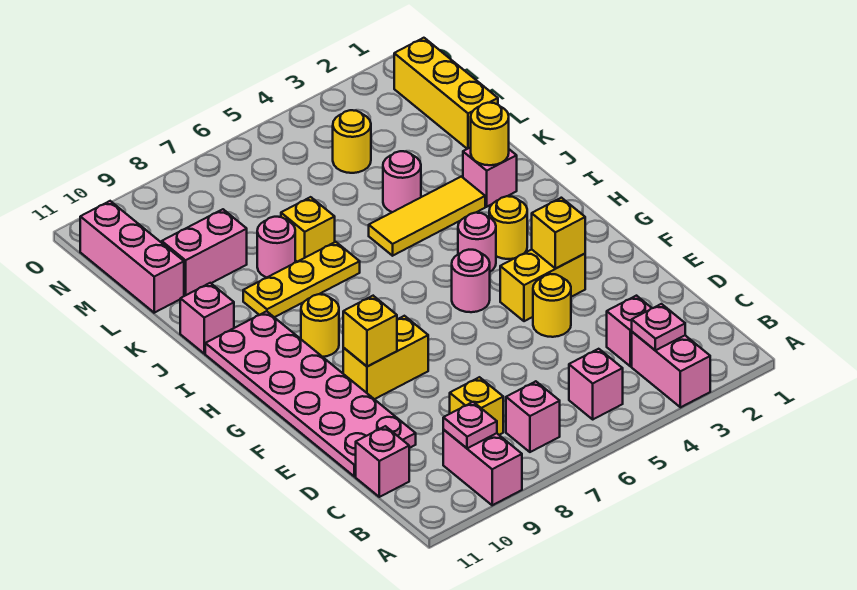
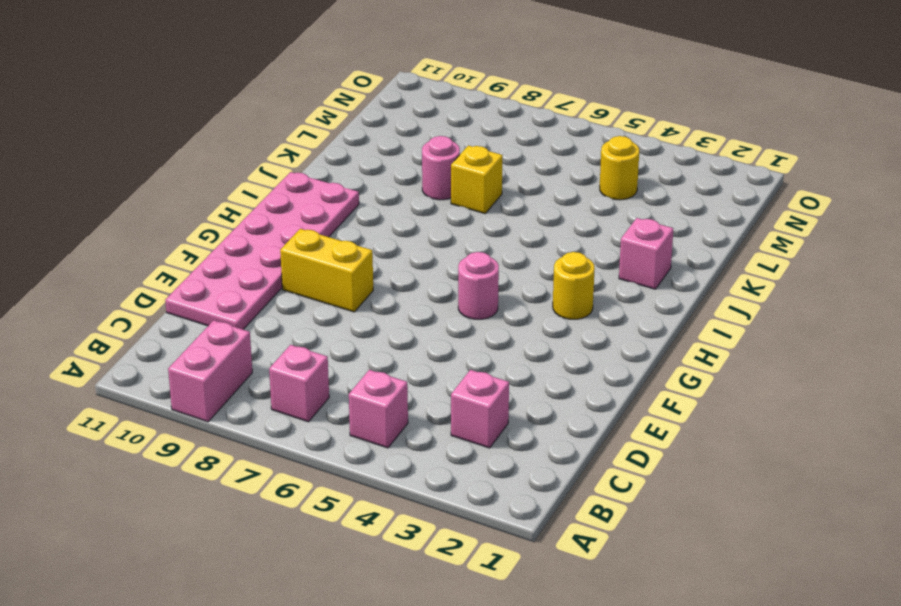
none -> pink 1x2 brick [632,332,710,407]
none -> yellow 1x1 brick [450,377,503,435]
none -> pink 1x1 brick [356,426,409,497]
none -> yellow 1x1 round brick [533,274,571,337]

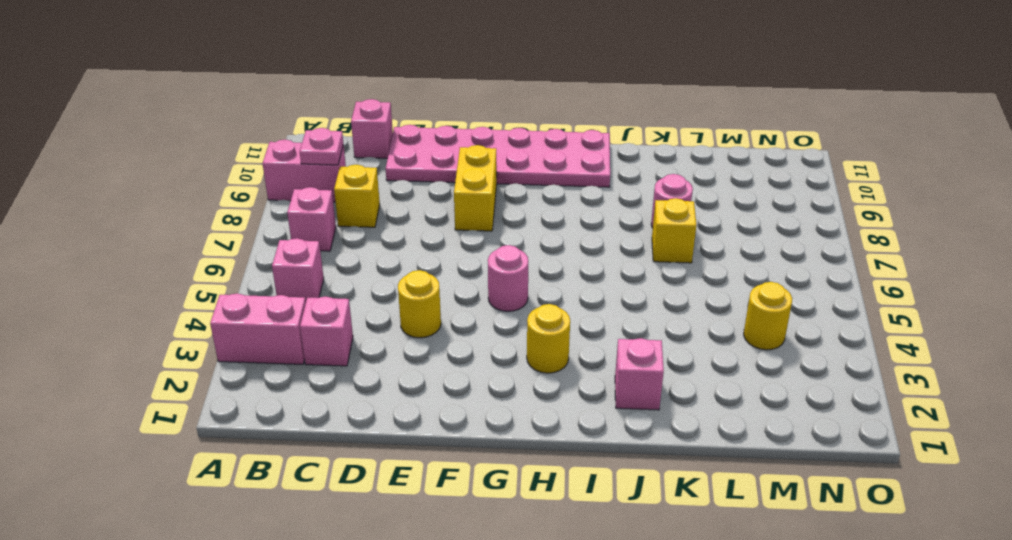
none -> yellow 1x2 brick [500,250,585,321]
none -> pink 1x1 round brick [458,213,496,272]
none -> yellow 1x1 round brick [301,294,339,357]
none -> yellow 1x3 tile [369,177,485,256]

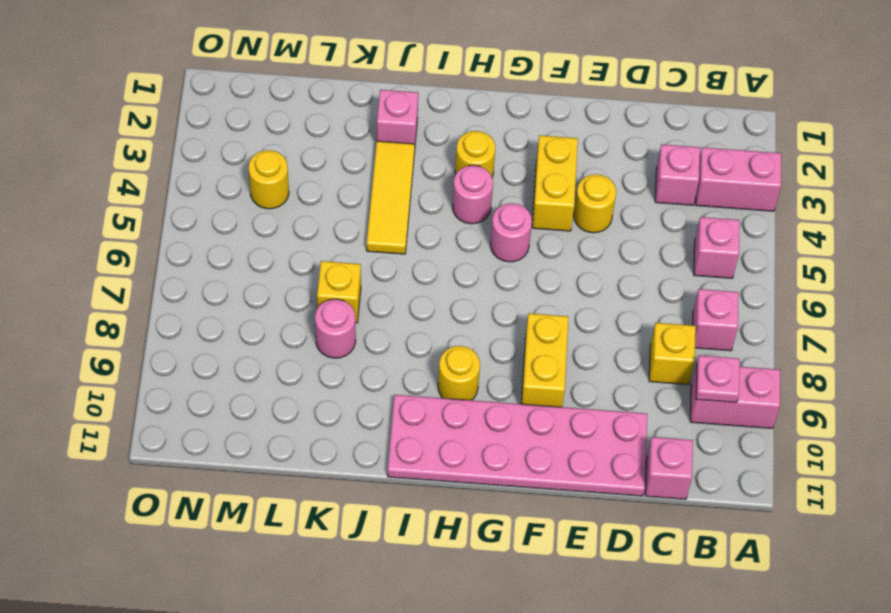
none -> yellow 1x3 plate [243,242,360,317]
none -> pink 1x1 brick [180,283,234,354]
none -> pink 1x1 round brick [383,151,421,212]
none -> yellow 1x3 brick [394,38,498,149]

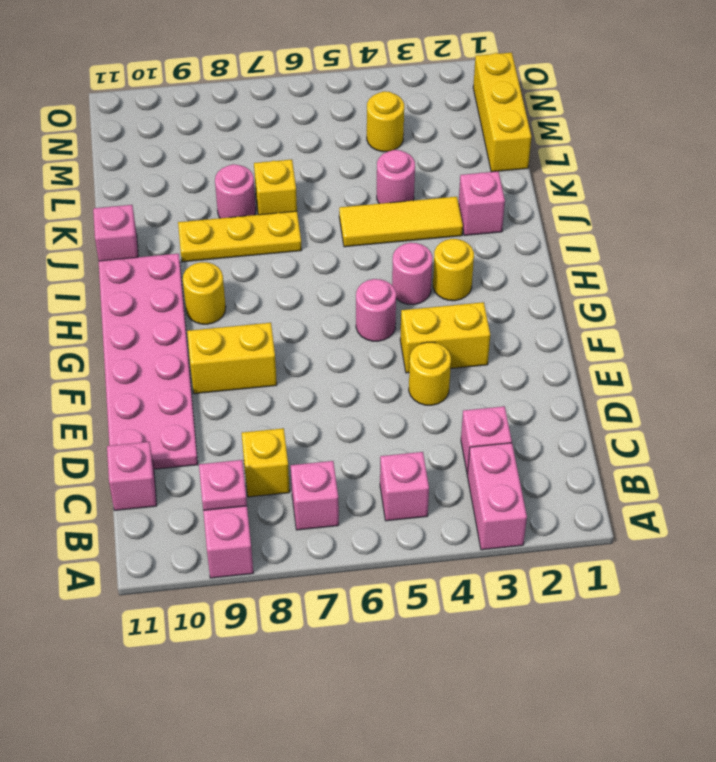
none -> pink 1x2 brick [162,209,247,296]
none -> pink 1x3 brick [80,201,184,313]
none -> pink 1x1 plate [632,304,685,350]
none -> yellow 1x1 brick [532,198,585,268]

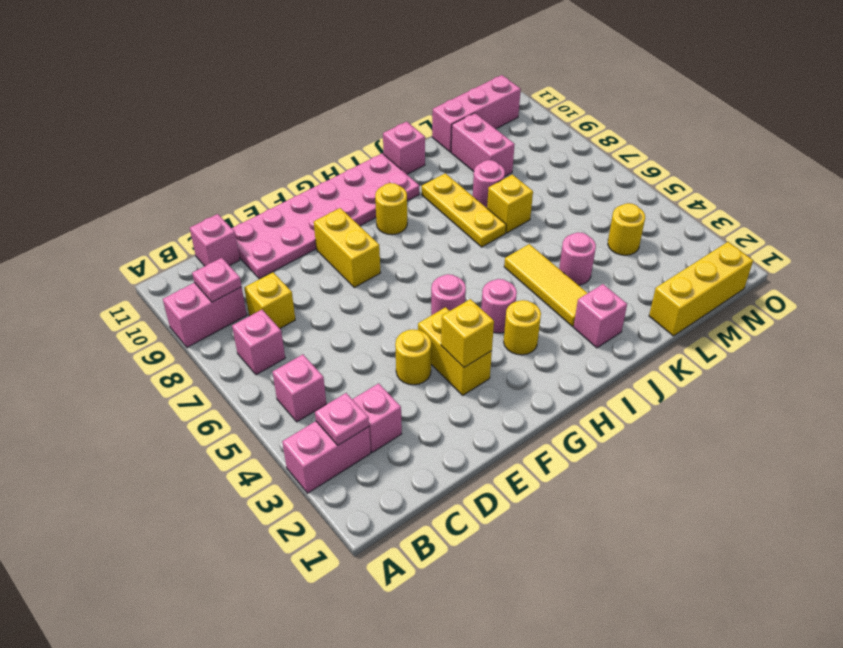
none -> yellow 1x1 brick [343,296,397,367]
none -> yellow 1x1 round brick [471,103,509,165]

